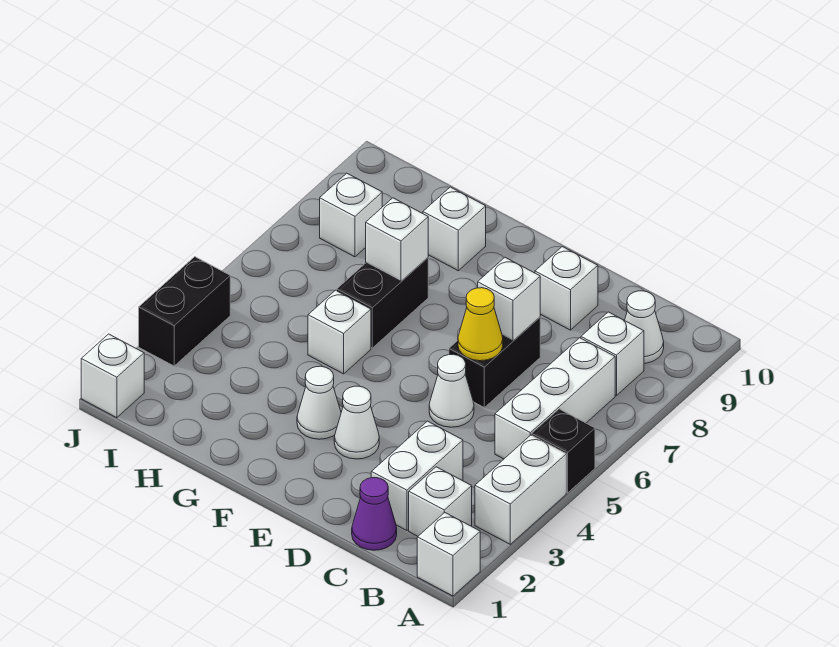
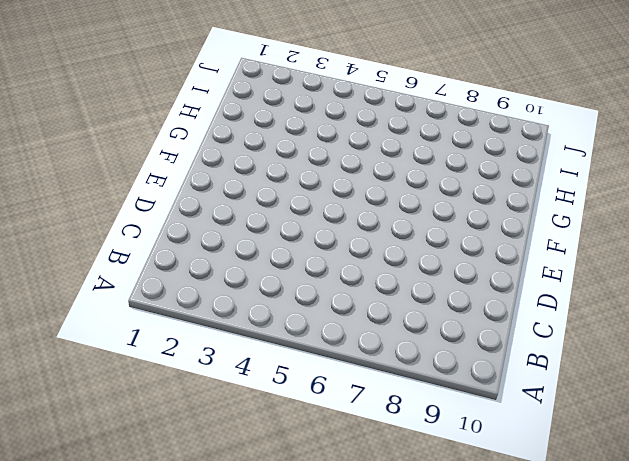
none -> white 1x1 brick [417,513,480,596]
none -> white 1x2 brick [475,435,566,544]
none -> black 1x1 brick [532,409,595,493]

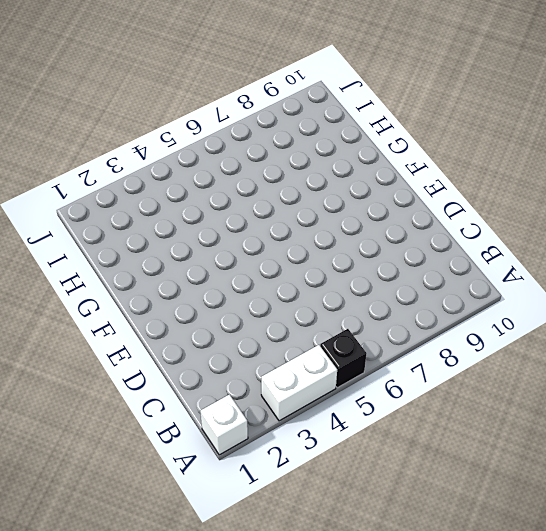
none -> white 1x1 brick [409,467,472,536]
none -> white 1x3 brick [495,338,615,459]
none -> white 1x1 brick [581,312,644,396]

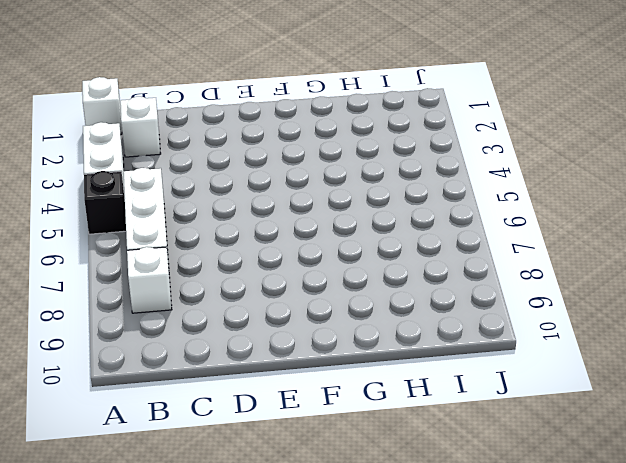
none -> white 1x1 cone [625,291,664,363]
none -> purple 1x1 cone [352,478,397,550]
none -> white 1x2 brick [371,421,463,530]

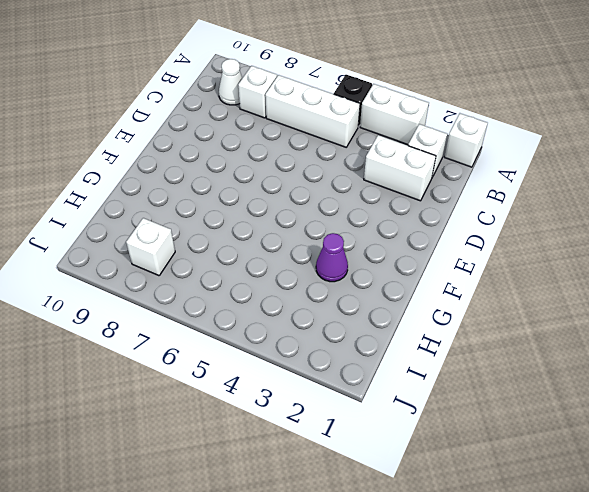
purple 1x1 cone [316,233,348,282] -> purple 1x1 cone moved to [352,478,397,550]
none -> white 1x1 cone [429,354,474,427]
none -> black 1x2 brick [449,317,540,407]
none -> white 1x1 brick [535,247,598,330]

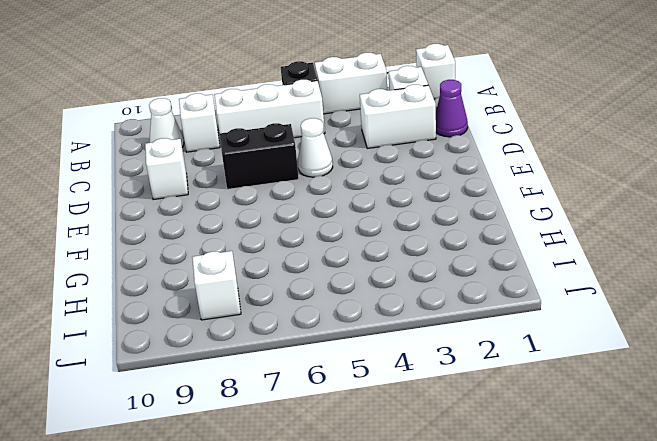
none -> white 1x1 cone [334,386,379,459]
none -> white 1x1 cone [297,366,341,439]
none -> white 1x1 brick [308,290,371,374]

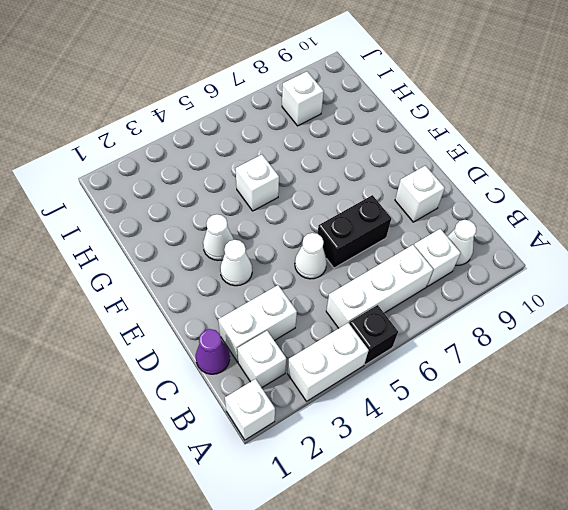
none -> black 1x2 brick [337,258,428,348]
none -> white 1x1 brick [423,187,486,271]
none -> white 1x1 brick [81,334,144,418]

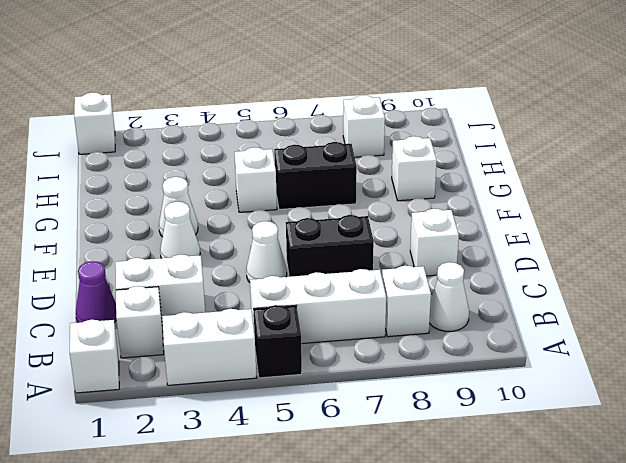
none -> black 1x2 brick [139,257,230,366]
none -> yellow 1x1 cone [458,288,503,361]
none -> white 1x1 brick [478,257,540,341]

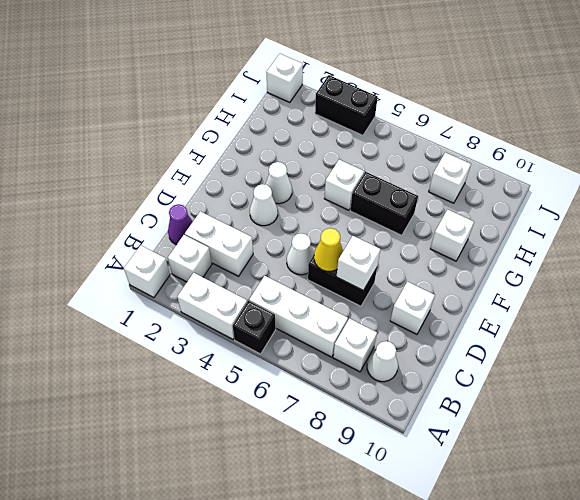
none -> white 1x1 brick [366,198,428,281]

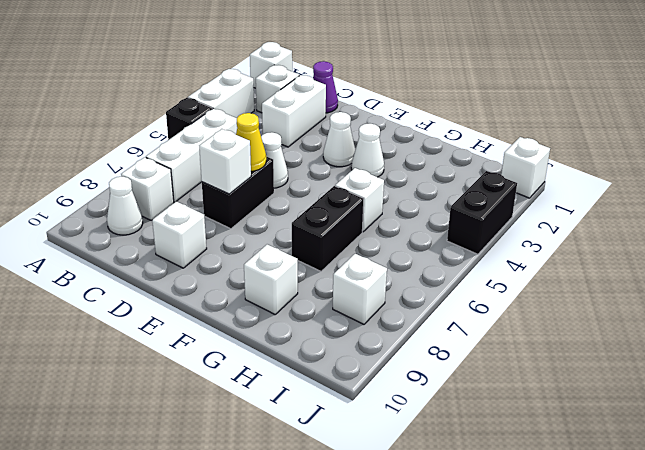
none -> white 1x1 brick [366,198,428,281]

